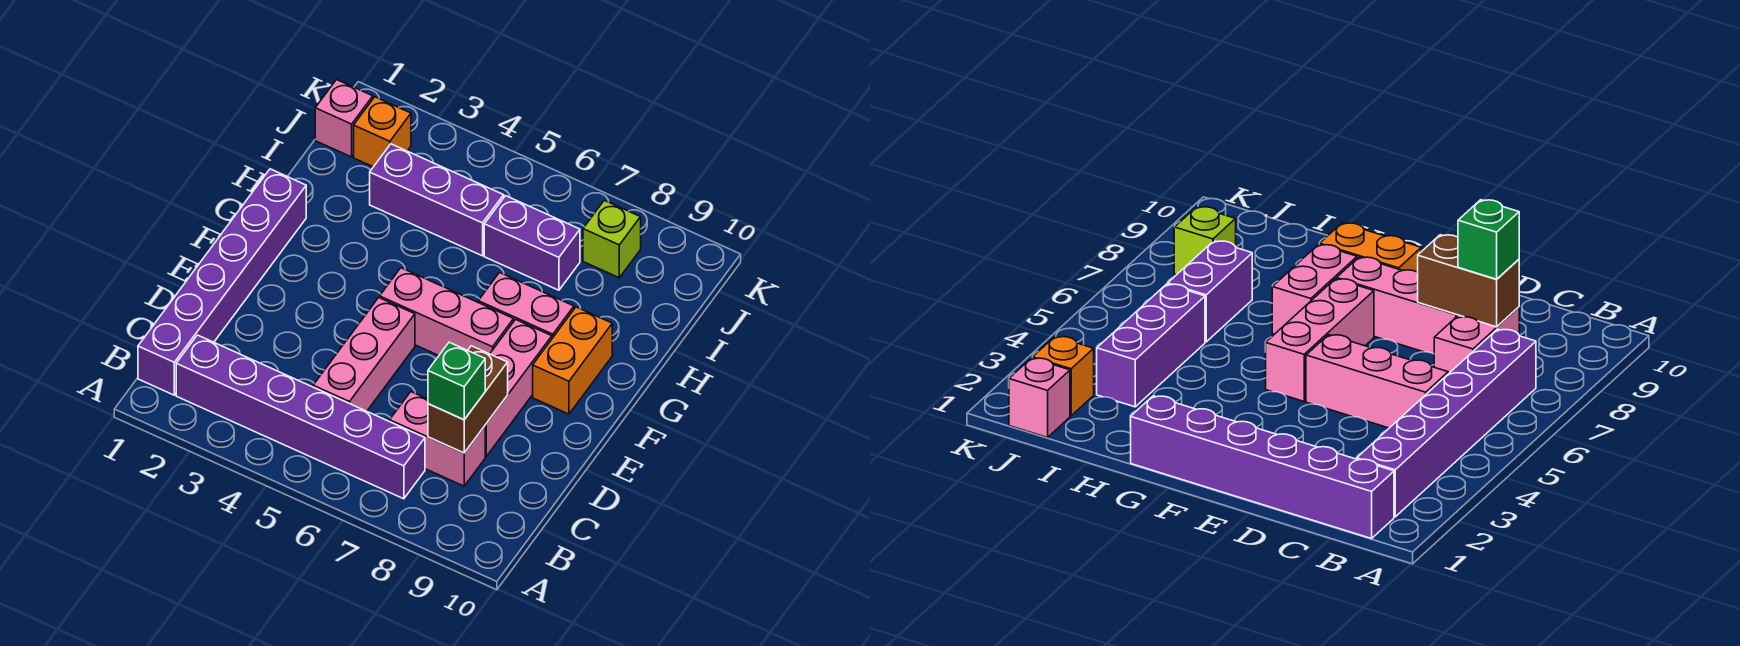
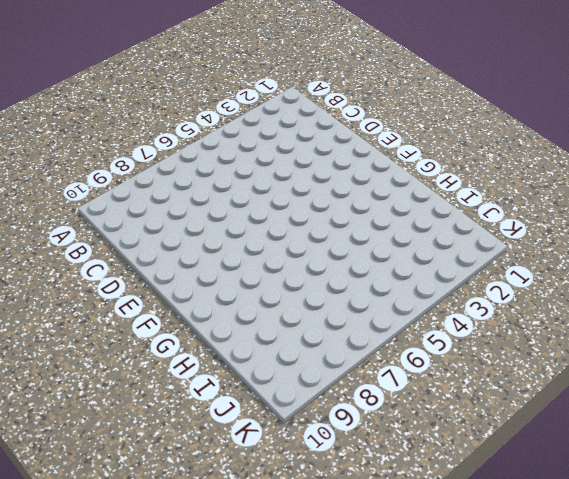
none -> purple 1x6 brick [138,169,306,395]
none -> purple 1x6 brick [176,335,425,499]
none -> pink 1x3 brick [313,298,415,411]

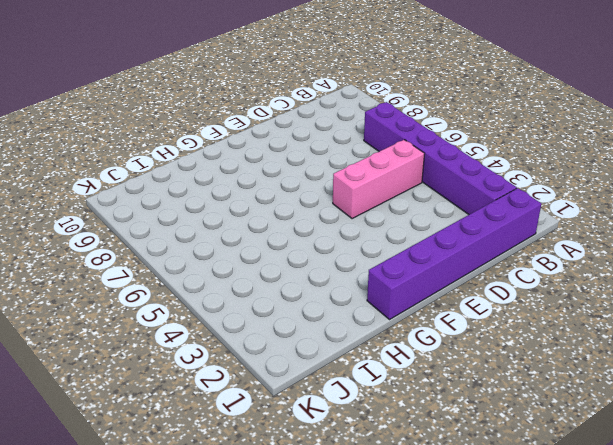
none -> pink 1x2 brick [390,392,485,486]
none -> pink 1x3 brick [485,320,552,456]
none -> pink 1x3 brick [380,268,514,355]

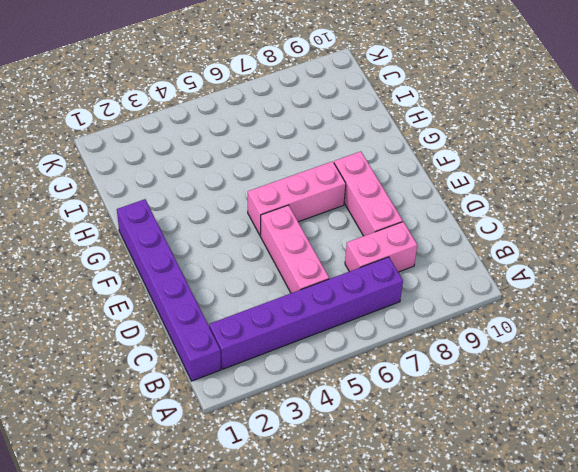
none -> orange 1x2 brick [533,307,612,414]
none -> pink 1x2 brick [478,273,574,338]
none -> purple 1x3 brick [370,144,504,256]

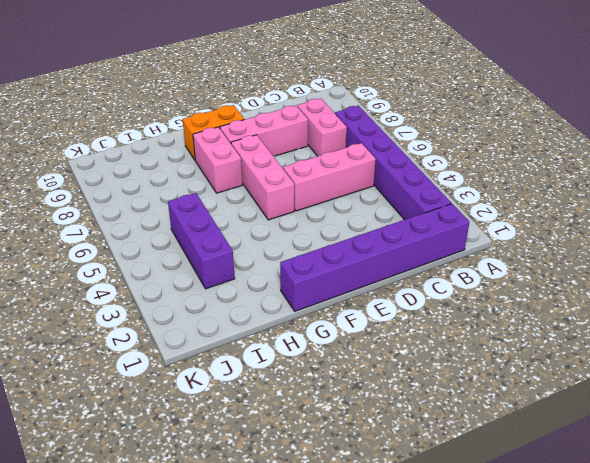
none -> purple 1x2 brick [484,196,580,290]
none -> pink 1x1 brick [315,80,373,157]
none -> orange 1x1 brick [354,97,411,167]

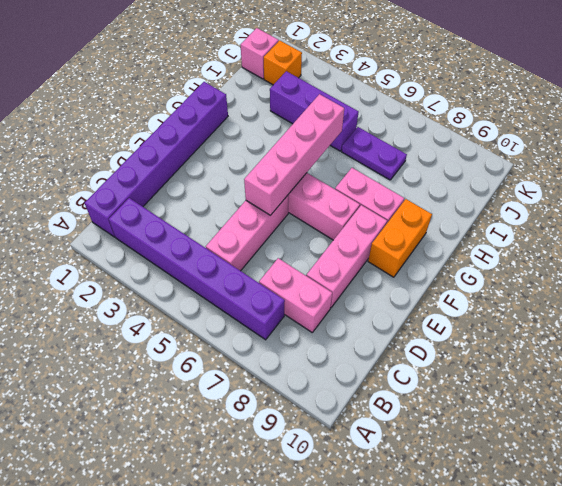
pink 1x4 brick [244,94,344,215] -> none
purple 1x2 plate [342,127,407,180] -> purple 1x2 brick [484,196,580,290]
none -> lime 1x1 brick [583,200,641,278]
none -> brown 1x2 brick [428,346,508,453]
none -> green 1x1 brick [428,342,485,420]

